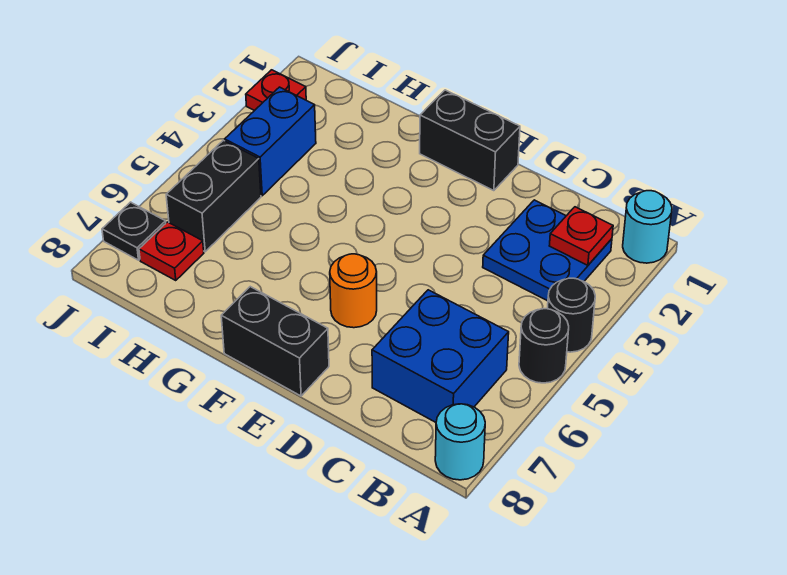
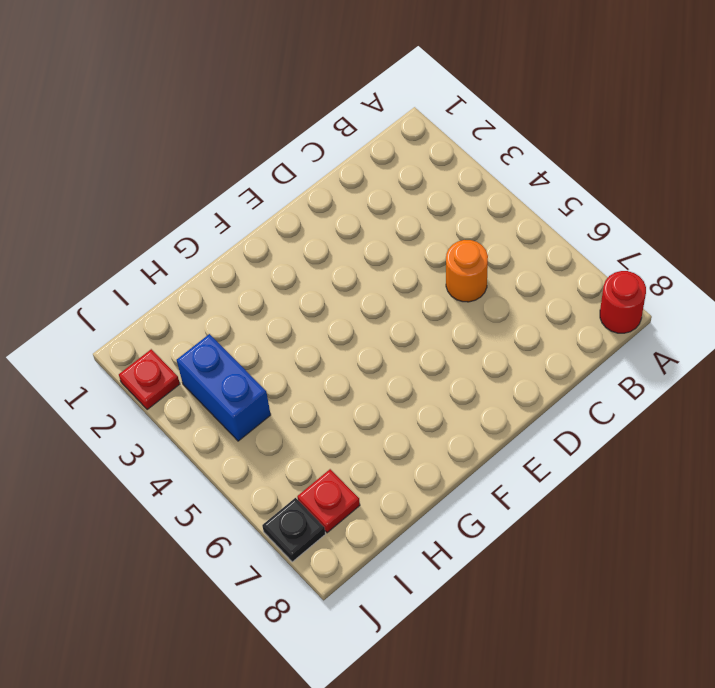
red 1x1 round brick [600,271,646,333] -> cyan 1x1 round brick [435,404,485,480]
orange 1x1 round brick [446,240,488,302] -> orange 1x1 round brick moved to [330,254,377,328]
none -> cyan 1x1 round brick [623,191,672,263]
none -> black 1x1 round brick [547,278,595,352]
none -> black 1x1 round brick [519,309,569,383]

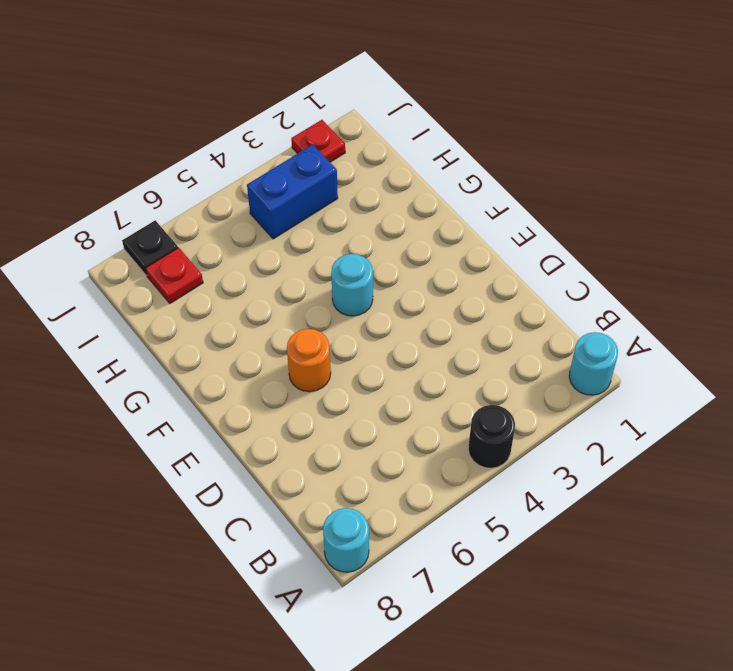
cyan 1x1 round brick [331,254,373,316] -> none
none -> black 1x1 round brick [519,309,569,383]
none -> blue 2x2 plate [483,200,612,301]
none -> blue 2x2 brick [372,290,509,422]

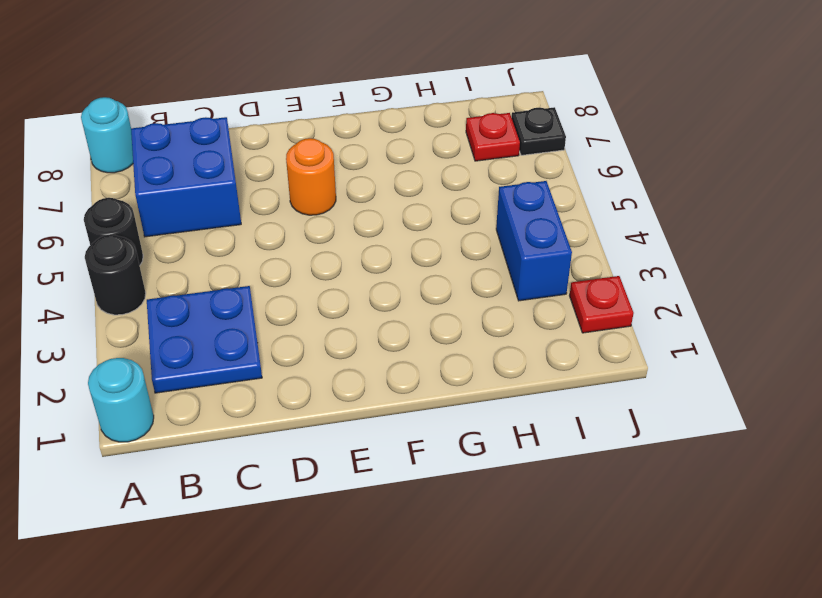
none -> black 1x2 brick [420,90,520,191]
none -> black 1x2 brick [221,287,329,396]
none -> black 1x2 brick [166,140,261,252]

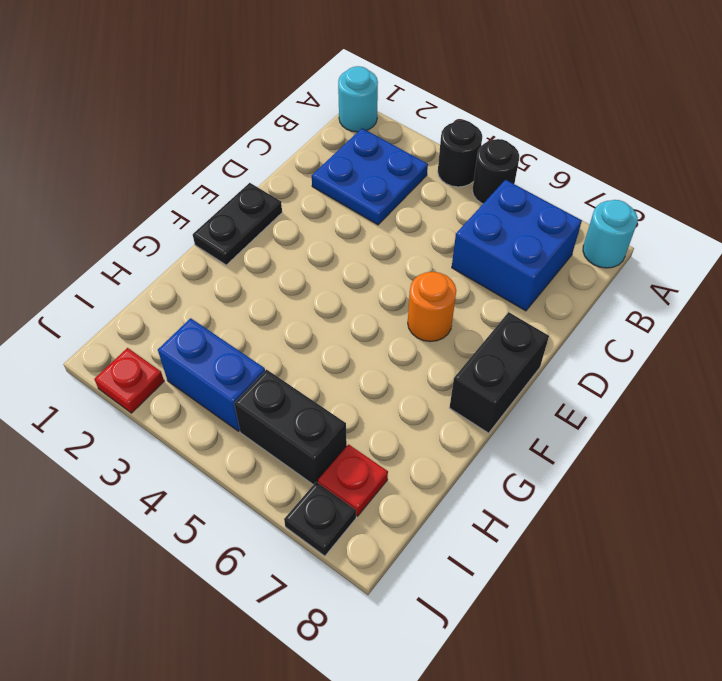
black 1x2 plate [193,183,282,265] -> black 1x2 brick [420,90,520,191]
none -> red 1x1 plate [549,207,613,265]

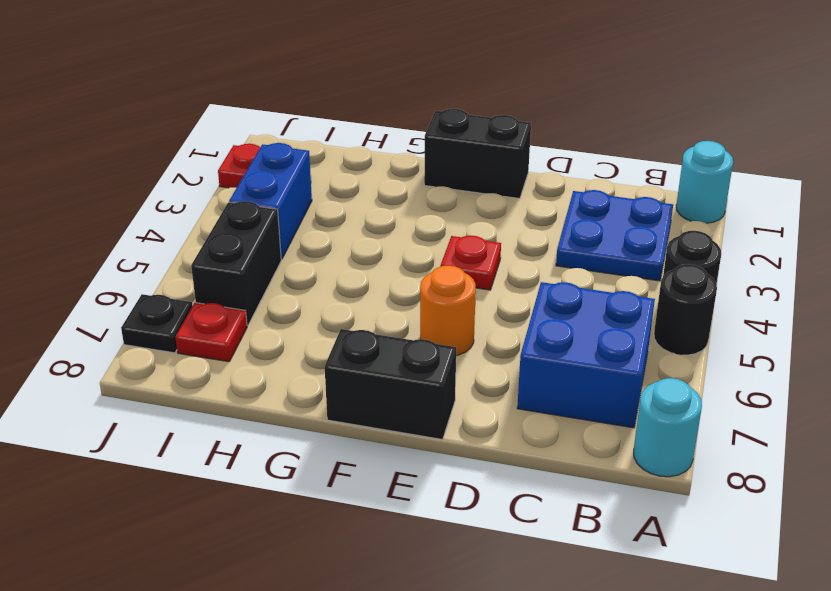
red 1x1 plate [440,236,501,290] -> red 1x1 plate moved to [549,207,613,265]

